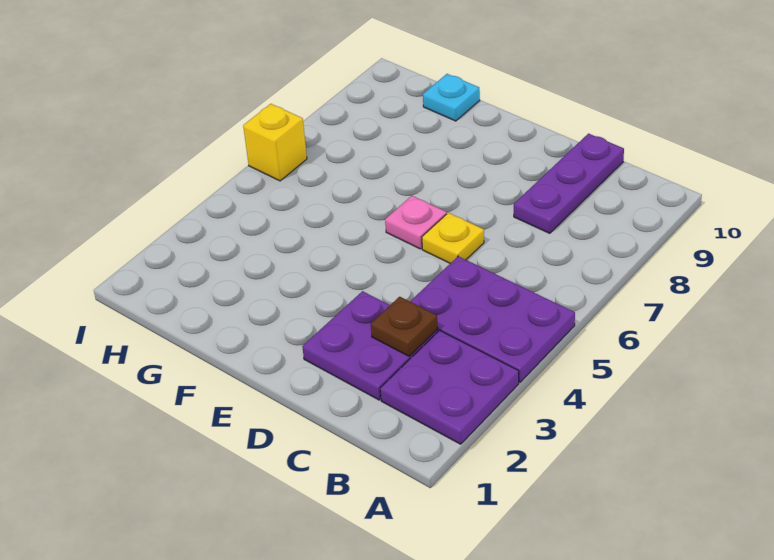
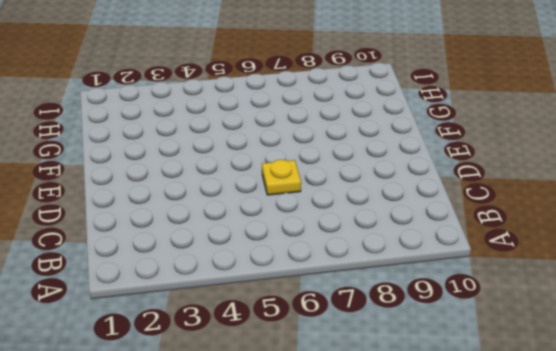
none -> purple 2x2 plate [380,330,519,444]
none -> purple 2x3 plate [410,256,575,382]

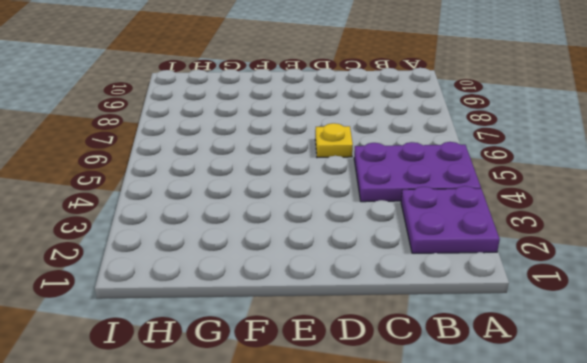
none -> purple 2x2 plate [302,291,438,400]
none -> purple 1x3 plate [514,134,624,233]

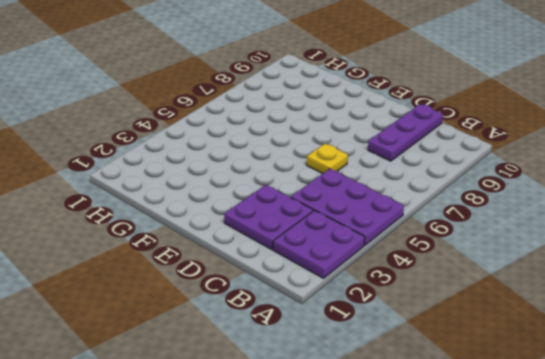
none -> pink 1x1 plate [385,196,447,249]
none -> cyan 1x1 plate [423,74,480,121]

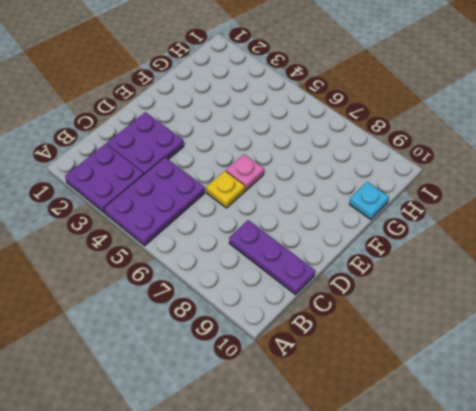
none -> yellow 1x1 brick [243,104,307,181]
none -> brown 1x1 plate [371,297,438,356]

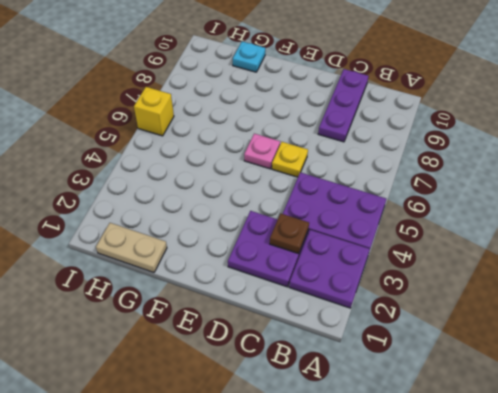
tan 1x2 plate [96,223,167,272] -> none

